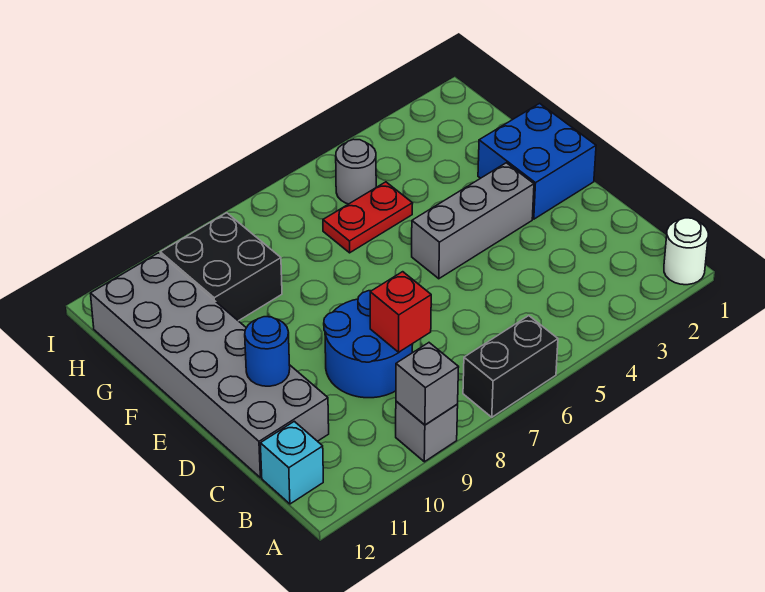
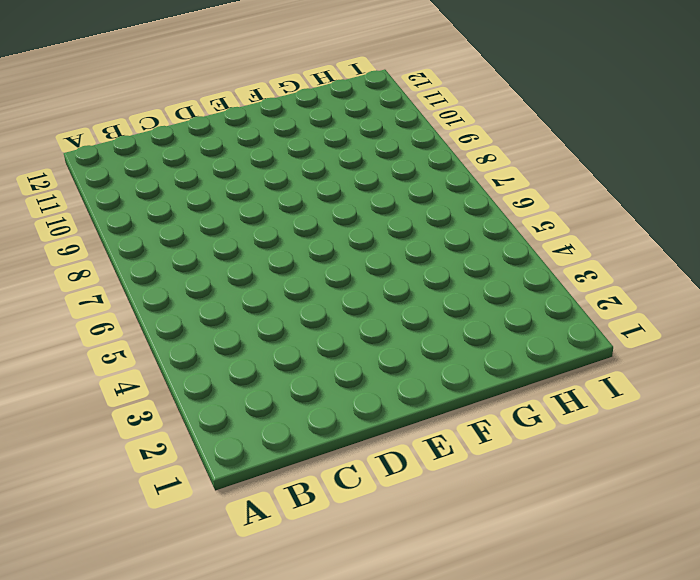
none -> white 1x1 round brick [664,218,708,285]
none -> black 1x2 brick [463,316,558,417]
none -> grey 1x1 brick [396,401,458,462]

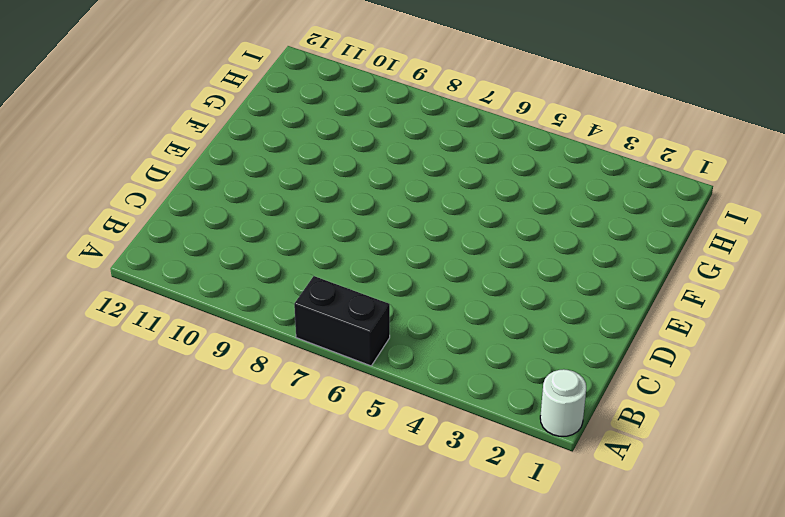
none -> grey 1x1 brick [396,401,458,462]
none -> cyan 1x1 brick [260,421,323,504]
none -> blue 2x2 round brick [324,291,413,398]

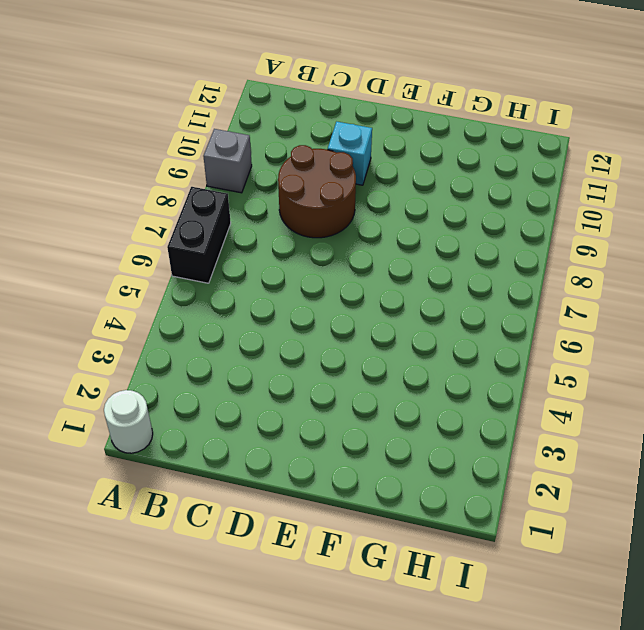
brown 2x2 round brick [278,145,356,238] -> blue 2x2 round brick [324,291,413,398]
cyan 1x1 brick [328,122,372,185] -> cyan 1x1 brick moved to [260,421,323,504]
none -> grey 2x6 brick [90,253,329,478]
none -> blue 2x2 brick [478,103,596,219]
none -> grey 1x3 brick [412,163,534,279]

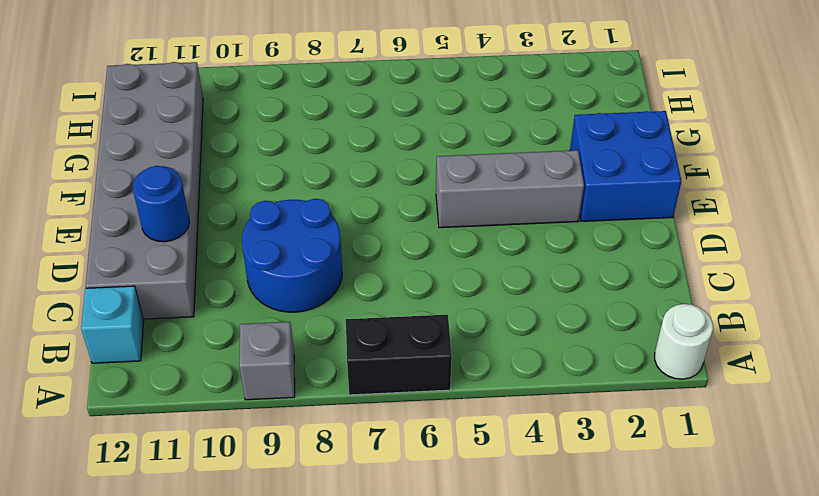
none -> red 1x2 plate [323,182,413,253]
none -> black 2x2 brick [160,213,282,321]
none -> grey 1x1 round brick [336,139,376,204]

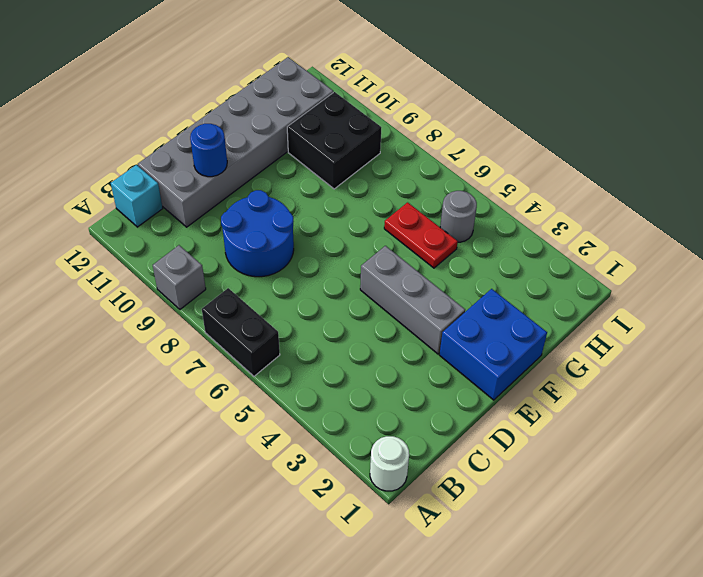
none -> grey 1x1 brick [396,343,459,425]
none -> red 1x1 brick [370,272,431,352]

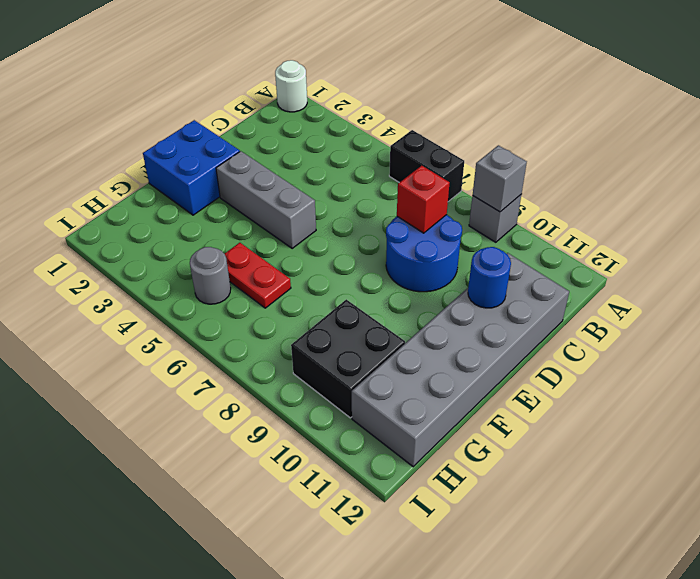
none -> cyan 1x1 brick [260,421,323,504]

